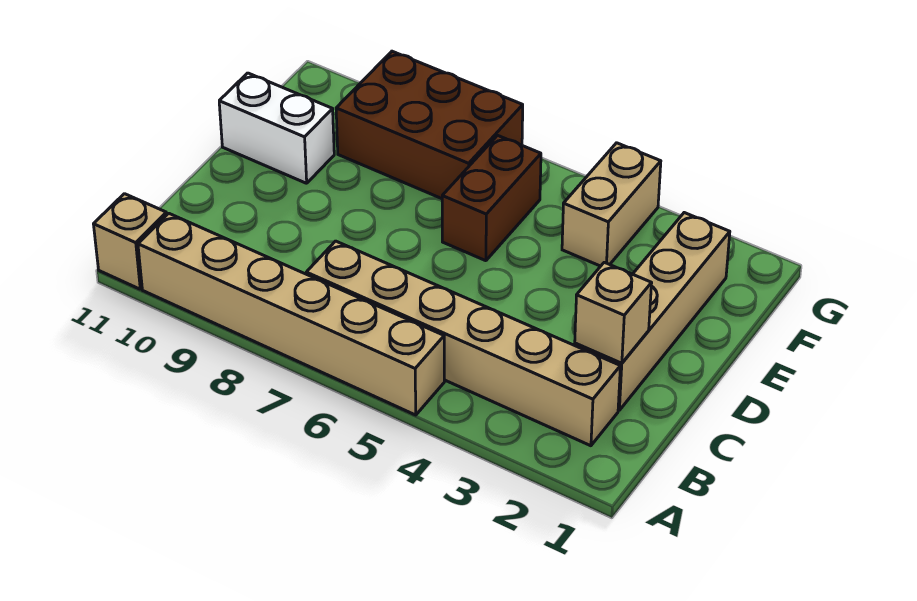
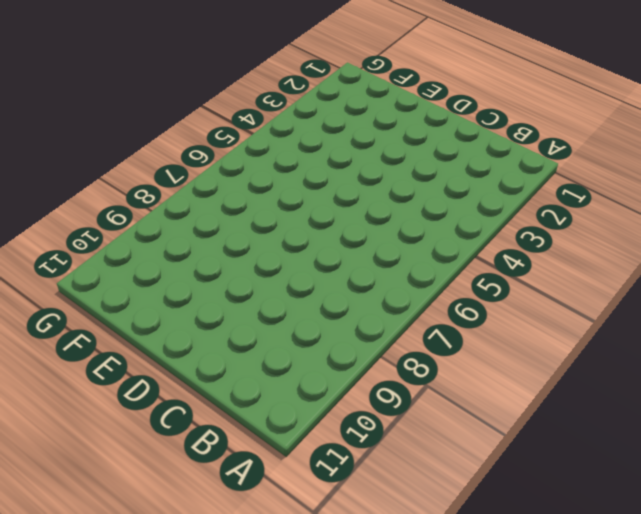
none -> tan 1x6 brick [138,213,444,415]
none -> tan 1x1 brick [94,194,167,289]

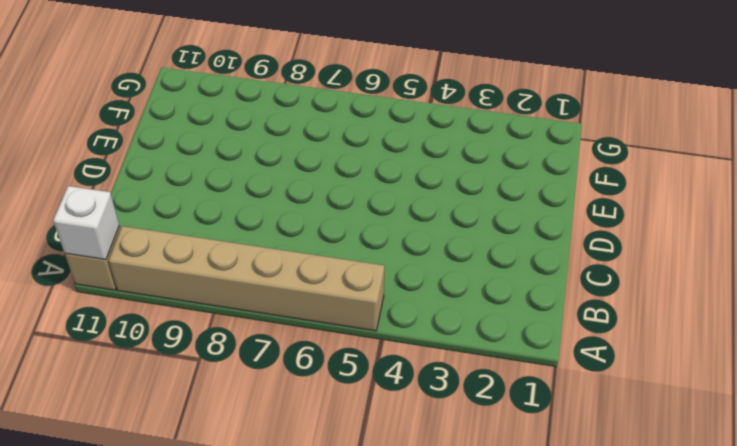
white 1x1 brick [53,186,119,260] -> none
none -> tan 1x6 brick [306,241,620,446]
none -> tan 1x4 brick [575,213,730,410]

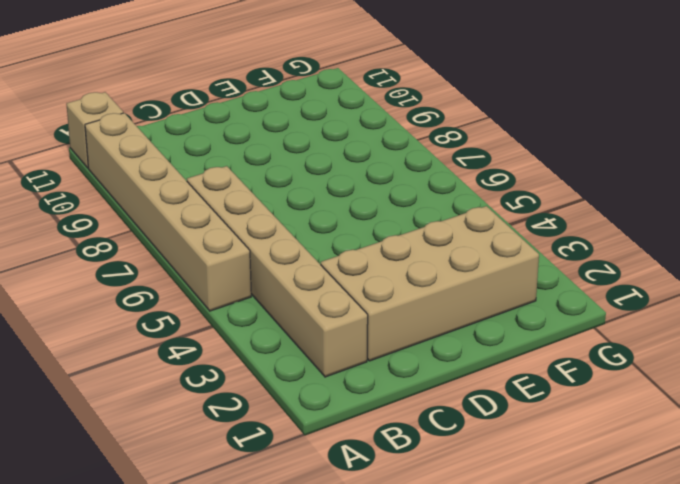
tan 2x4 brick [321,206,539,361] -> tan 1x4 brick [575,213,730,410]
none -> brown 1x2 brick [442,135,541,261]
none -> white 1x2 brick [219,73,334,183]

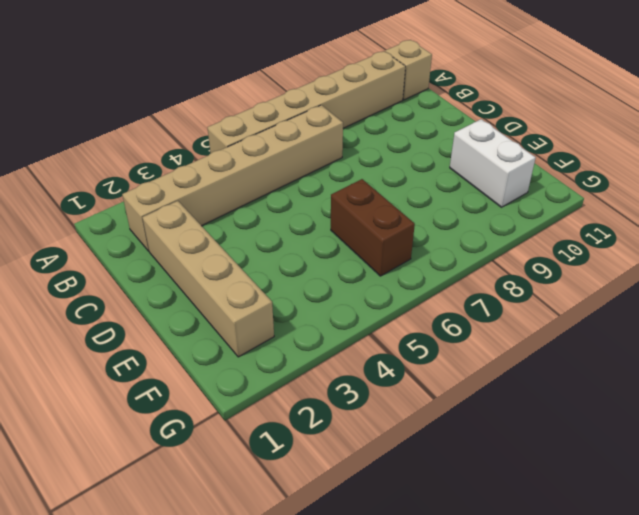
white 1x2 brick [450,119,536,207] -> white 1x2 brick turned to [219,73,334,183]
none -> tan 1x2 brick [562,143,661,266]
none -> brown 2x3 brick [336,51,523,199]

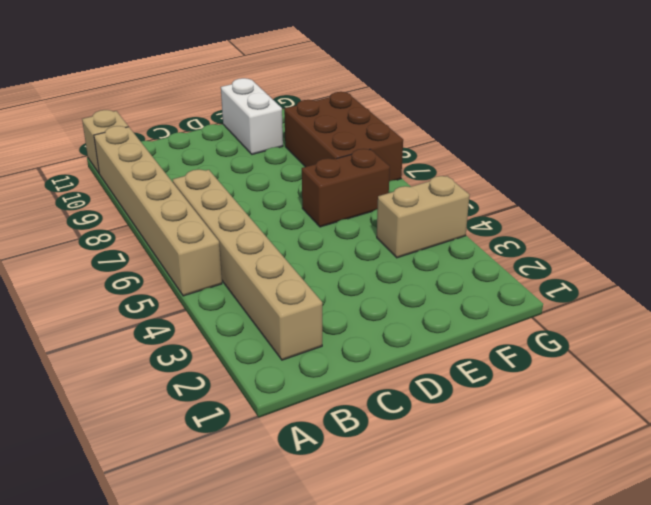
none -> tan 1x4 brick [575,213,730,410]
none -> tan 1x1 brick [575,262,652,363]

